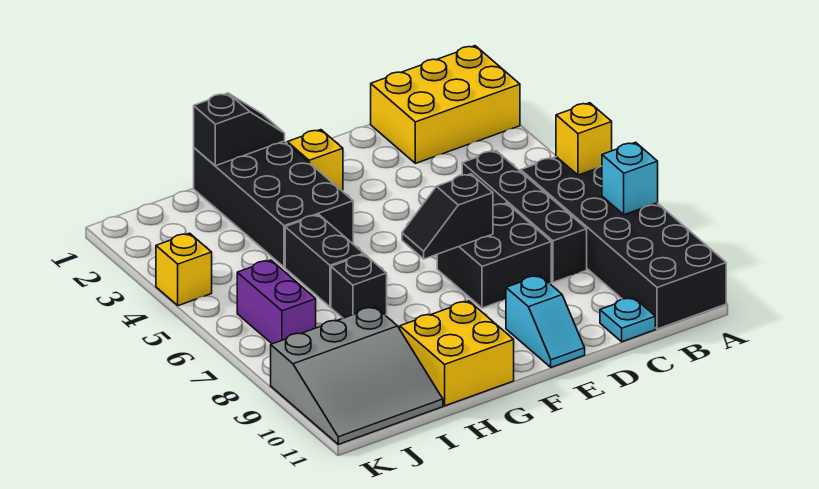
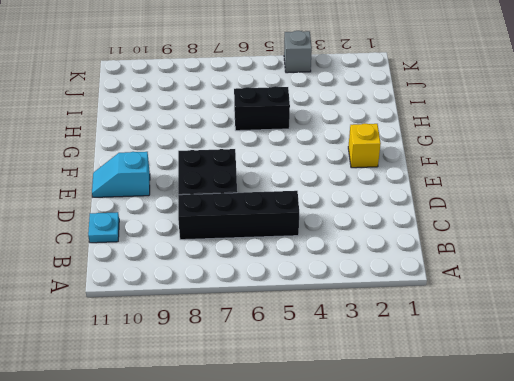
grey 1x1 brick [284,31,312,73] -> yellow 1x1 brick [156,233,212,306]
none -> yellow 2x3 brick [371,46,520,163]
none -> black 2x6 brick [521,157,726,329]
none -> black 2x4 brick [194,141,353,267]

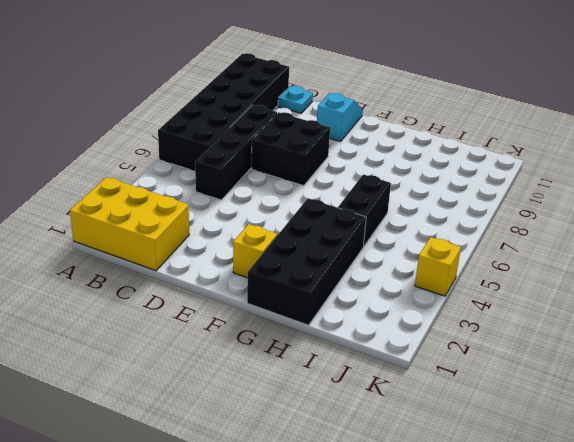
none -> yellow 2x2 brick [400,301,514,406]
none -> black 1x1 brick [331,254,387,318]
none -> grey 3x3 slope [271,307,443,444]

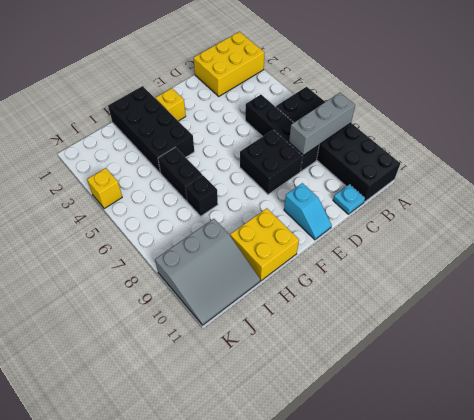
grey 1x3 brick [289,93,355,155] -> cyan 1x1 brick [602,142,658,215]
none -> purple 1x2 brick [237,260,316,344]
none -> yellow 1x1 brick [556,103,612,175]
none -> black 1x2 slope [402,174,493,259]

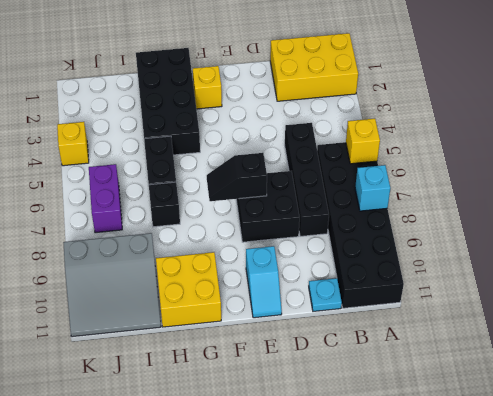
none -> black 1x2 slope [194,93,285,166]

